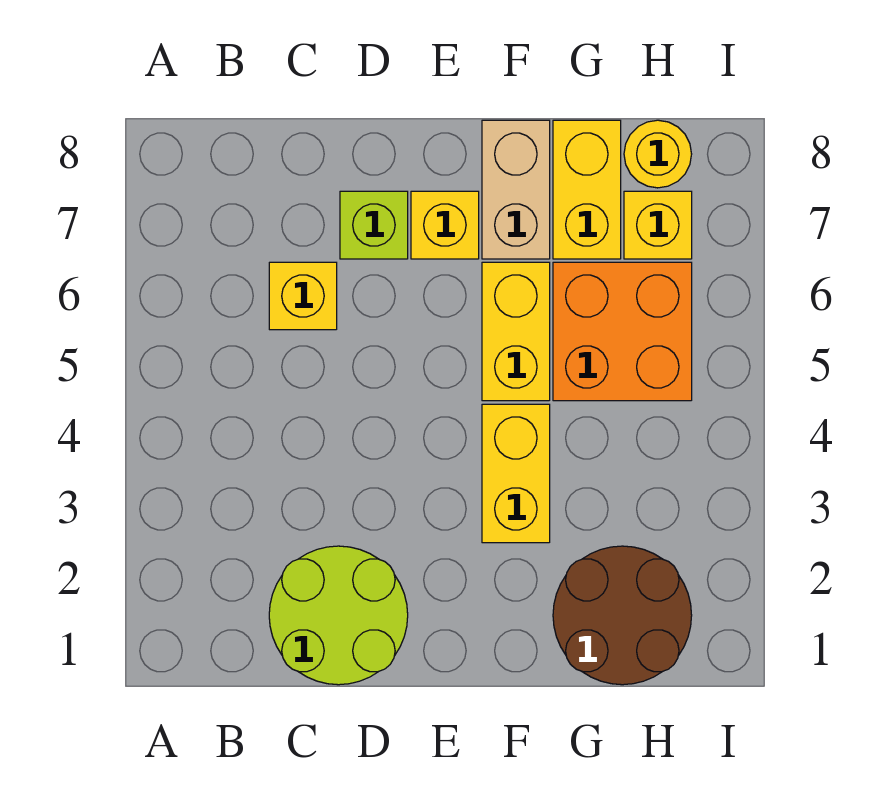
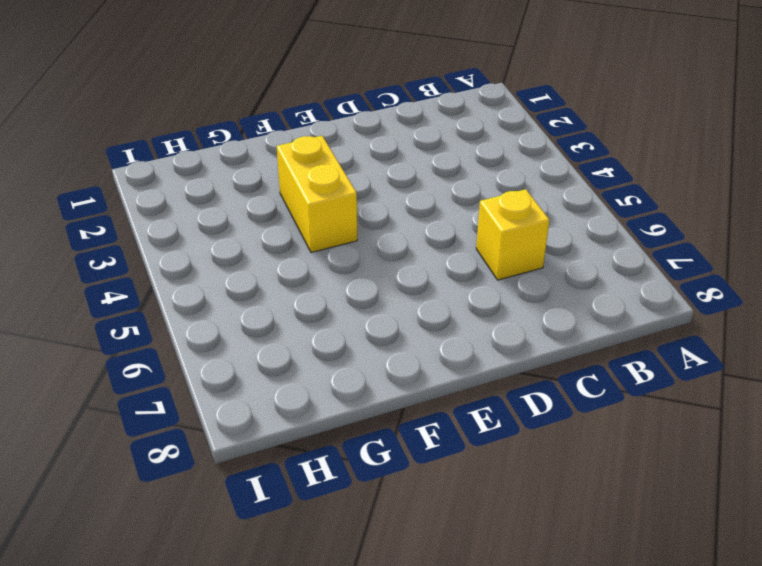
none -> lime 2x2 round brick [269,546,408,685]
none -> lime 1x1 brick [340,191,408,259]
none -> yellow 1x1 brick [411,191,479,259]

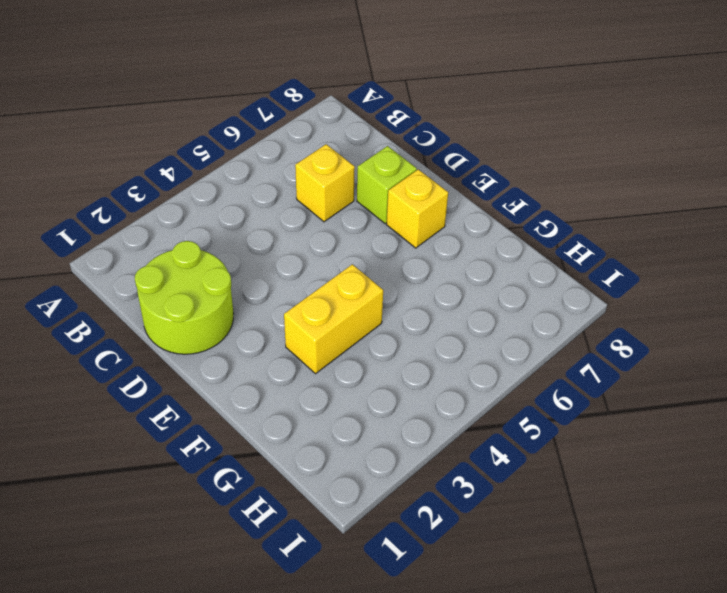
none -> yellow 1x2 brick [482,262,550,401]
none -> tan 1x2 brick [482,120,550,259]
none -> brown 2x2 round brick [553,546,692,685]

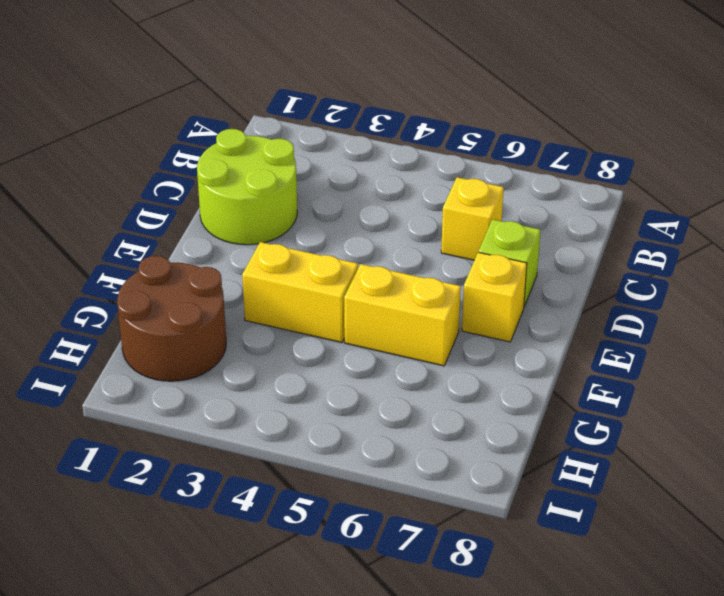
none -> tan 1x2 brick [482,120,550,259]
none -> orange 2x2 brick [553,262,692,401]
none -> yellow 1x2 brick [553,120,621,259]

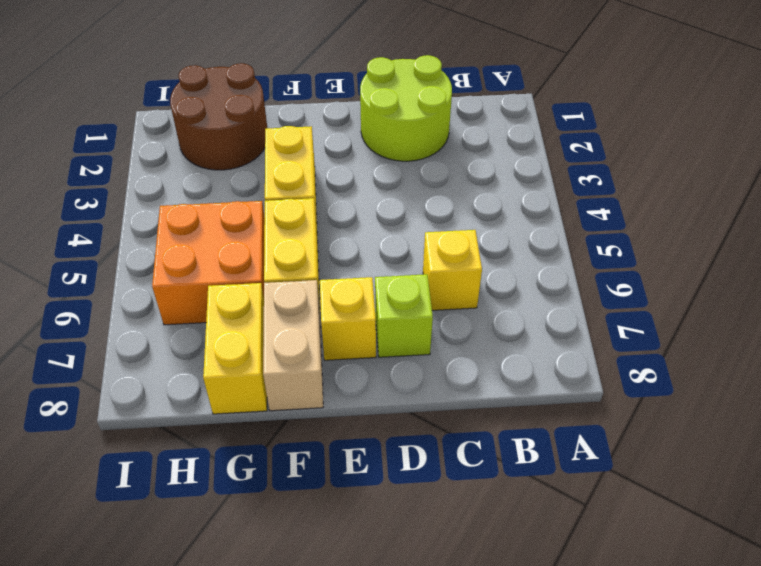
none -> yellow 1x1 brick [624,191,692,259]
none -> yellow 1x1 round brick [624,120,692,188]

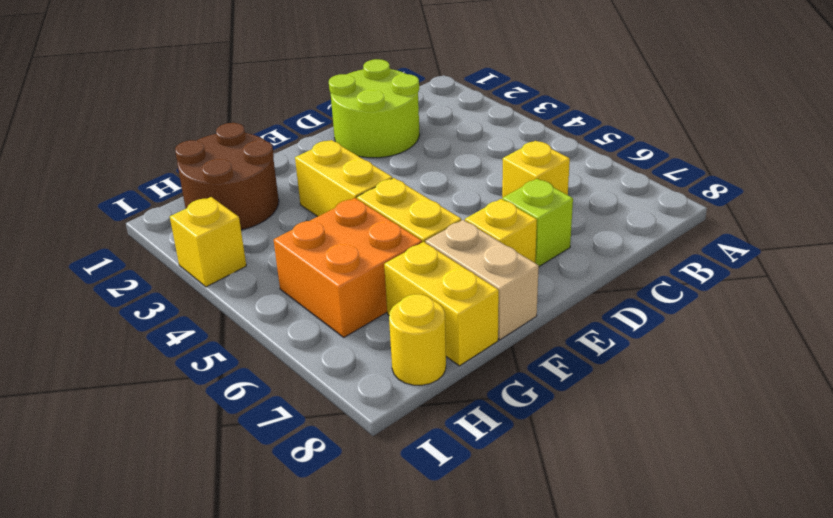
yellow 1x1 brick [170,197,246,287] -> yellow 1x1 brick moved to [624,191,692,259]

